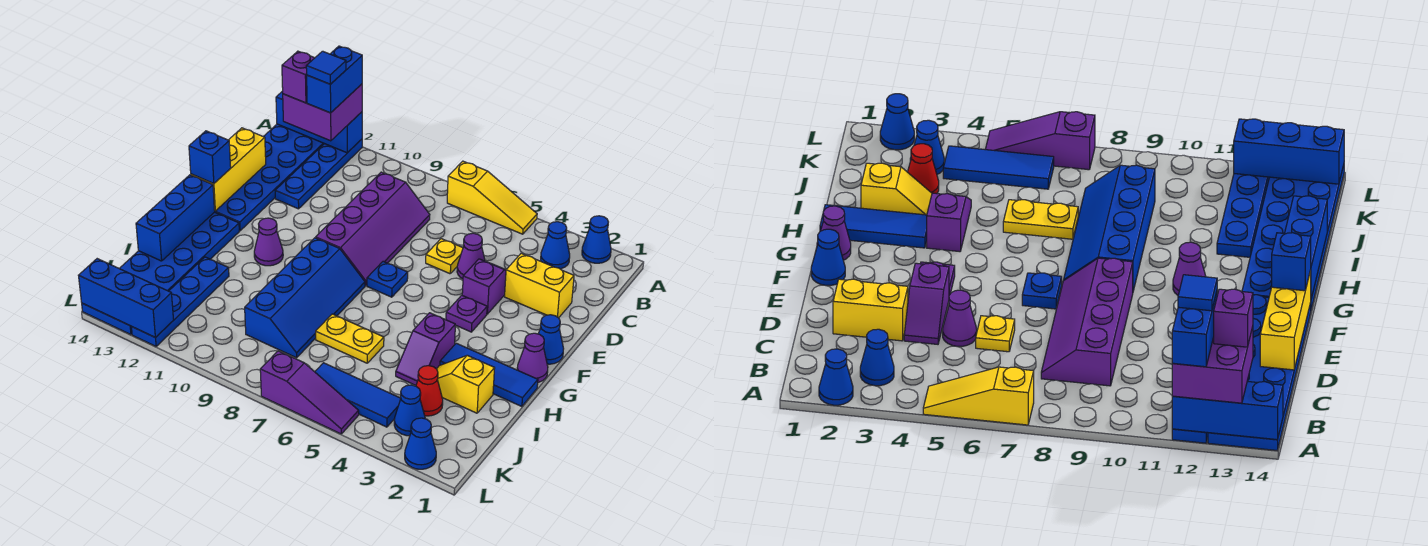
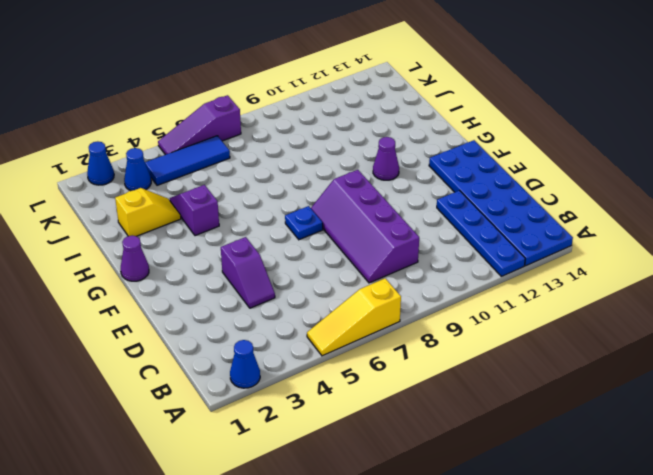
none -> blue 1x1 cone [541,222,570,269]
none -> yellow 1x2 brick [505,253,574,318]
none -> purple 1x1 cone [457,233,485,279]
none -> yellow 1x1 plate [426,239,463,274]

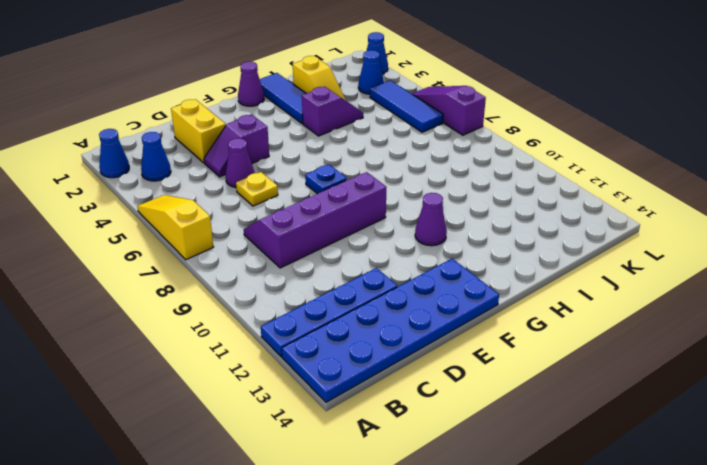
none -> blue 1x1 cone [538,315,564,364]
none -> purple 1x1 plate [446,295,487,332]
none -> blue 2x4 slope [245,238,365,358]
none -> blue 2x6 plate [82,212,239,335]

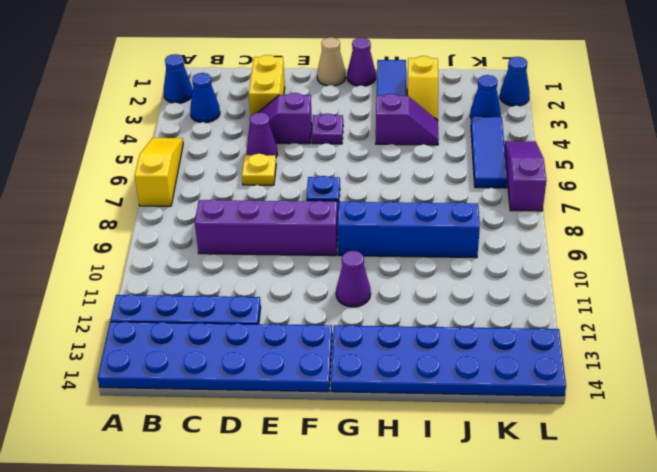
tan 1x1 cone [317,37,346,86] -> blue 1x1 cone [538,315,564,364]
none -> yellow 1x2 plate [316,314,384,363]
none -> blue 1x4 plate [131,257,229,346]
none -> red 1x1 cone [416,366,443,416]
none -> blue 1x3 brick [276,91,362,153]

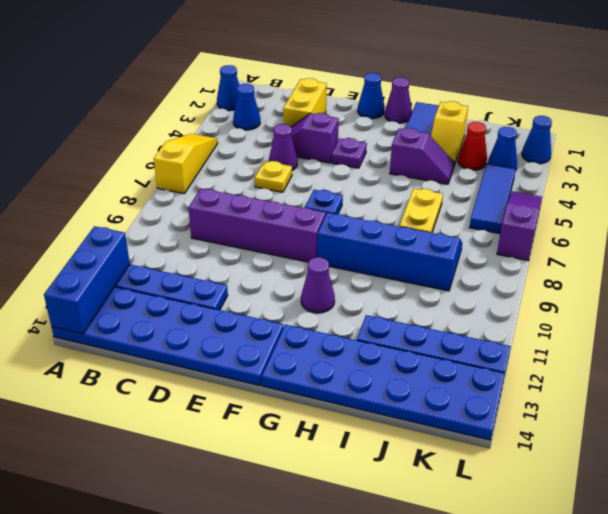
none -> yellow 1x3 brick [191,128,266,211]
none -> blue 1x3 brick [136,175,215,261]
none -> blue 1x3 brick [79,259,174,338]
none -> purple 2x2 brick [283,84,362,141]

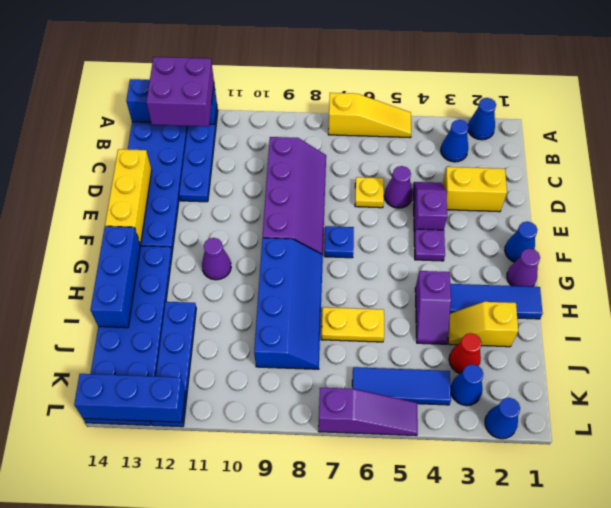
none -> blue 1x1 brick [189,131,231,184]
none -> blue 1x2 brick [307,46,362,113]
none -> purple 1x1 brick [282,51,314,103]
none -> blue 1x1 tile [306,51,346,84]

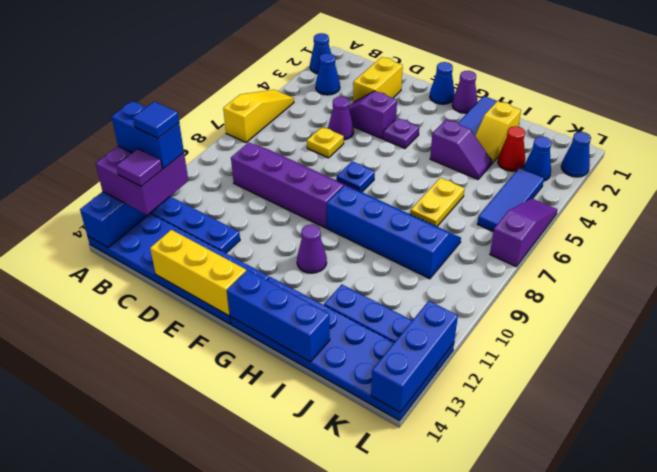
purple 1x1 tile [116,149,163,186] -> purple 1x1 brick [282,51,314,103]
none -> blue 1x1 brick [189,131,231,184]

